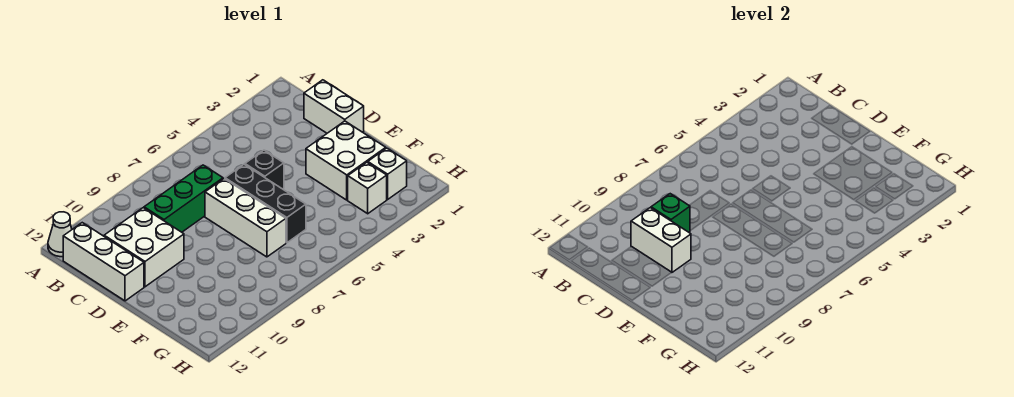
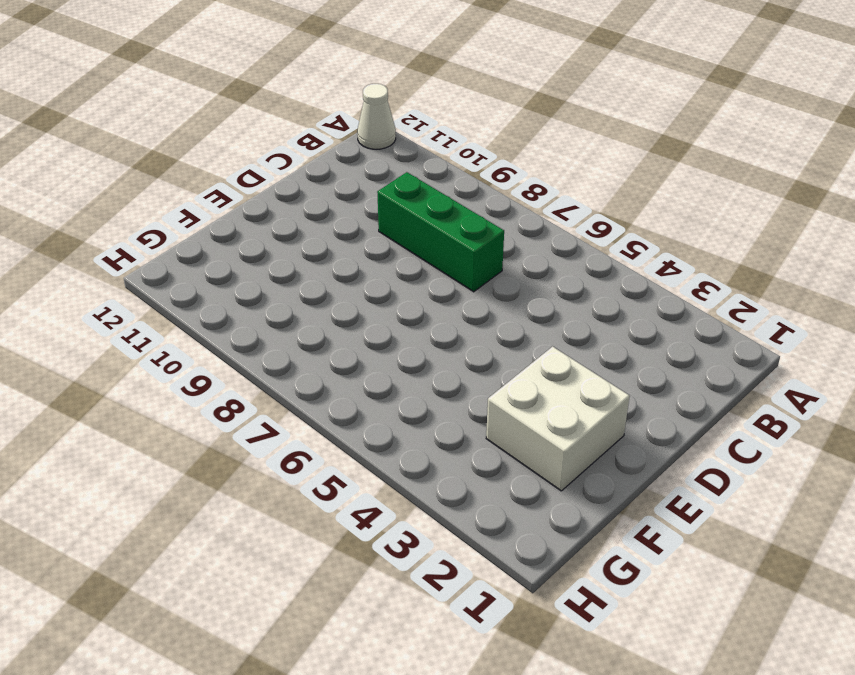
none -> white 1x3 brick [63,223,144,301]
none -> white 1x2 brick [304,80,364,133]
none -> white 2x2 brick [104,208,184,287]

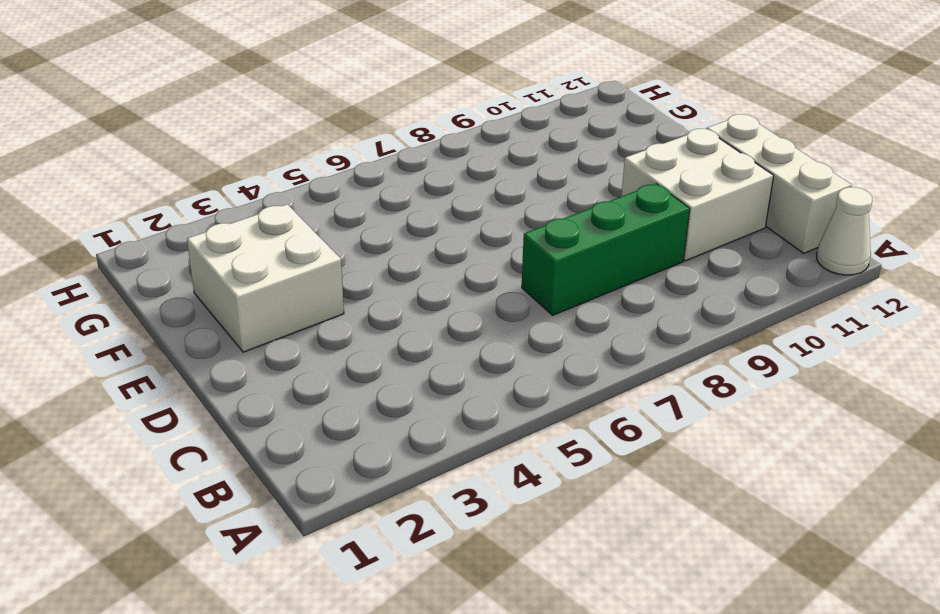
none -> white 1x2 brick [304,80,364,133]
none -> black 1x1 brick [245,150,284,189]
none -> black 1x3 brick [225,165,306,243]

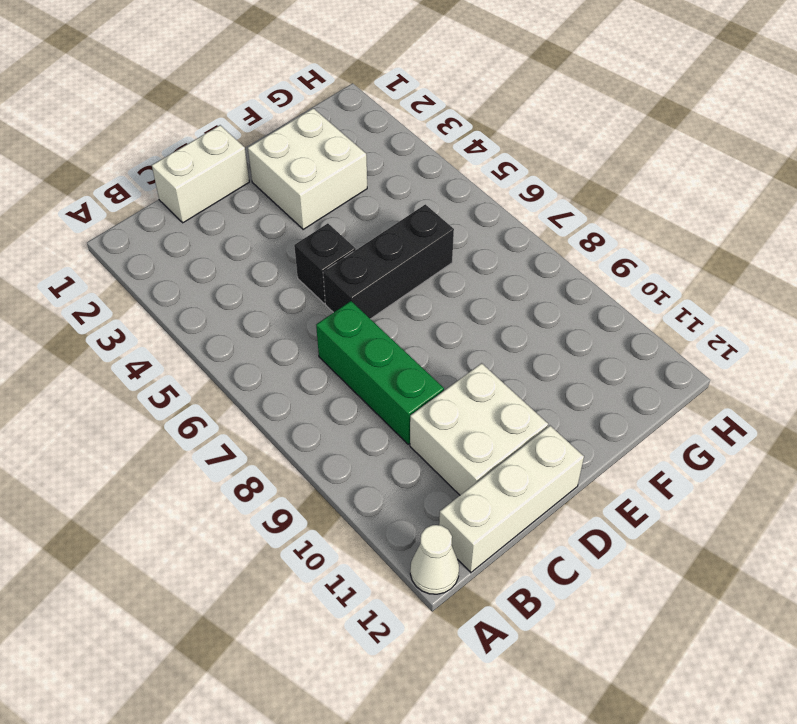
none -> white 1x3 brick [205,179,286,257]
none -> white 1x1 brick [368,148,407,199]
none -> white 1x1 brick [348,162,387,214]

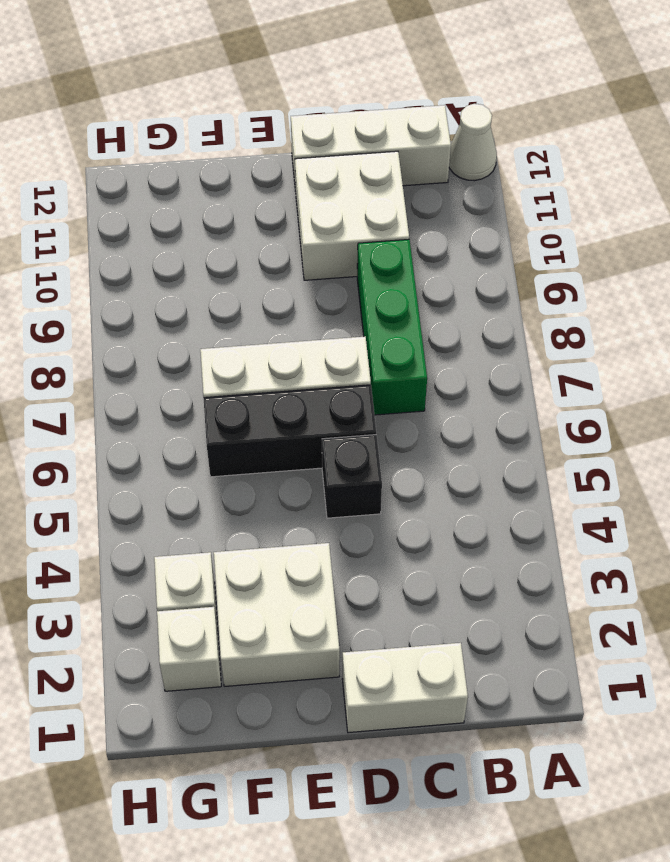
none -> green 1x1 brick [651,194,690,232]
none -> white 1x2 brick [631,208,691,272]

